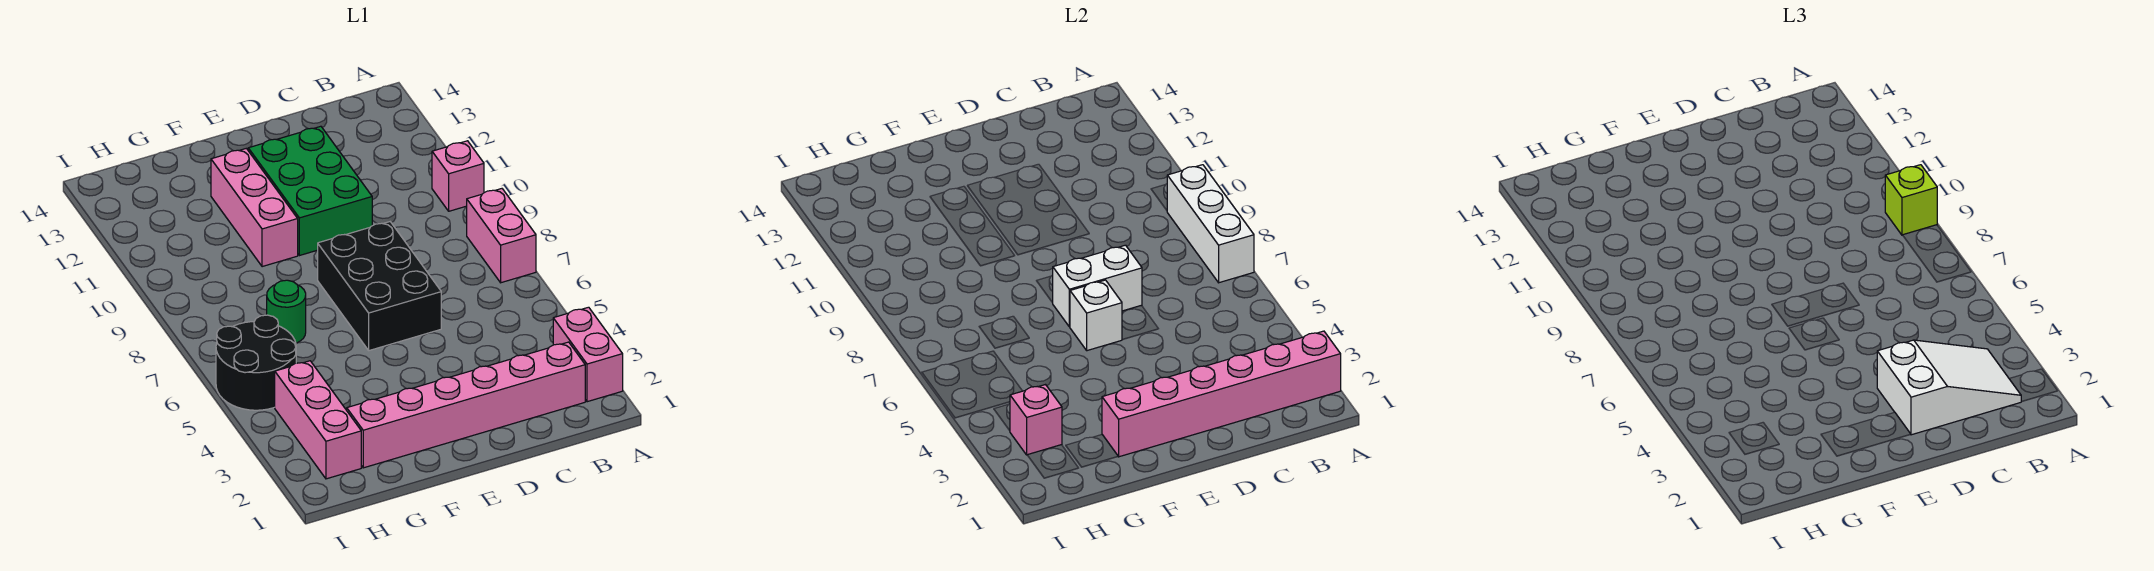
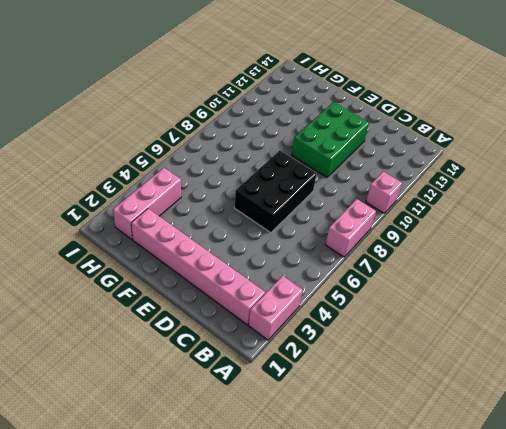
none -> pink 1x3 brick [211,148,298,267]
none -> green 1x1 round brick [267,280,306,343]
none -> black 2x2 round brick [216,315,296,410]

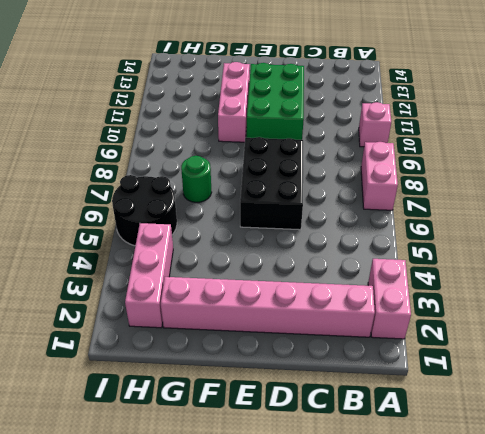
none -> pink 1x6 brick [1102,331,1341,457]
none -> white 1x3 brick [1167,165,1254,283]
none -> white 1x2 brick [1052,245,1142,327]

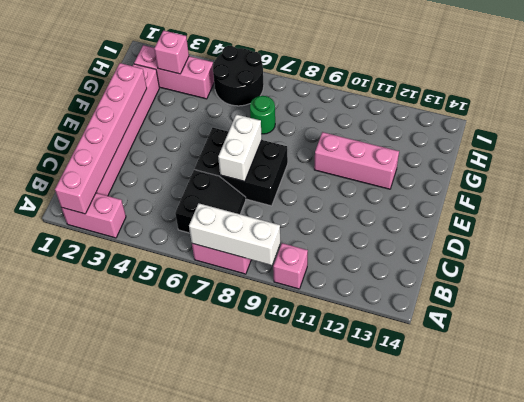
black 2x2 slope [175,170,246,233] -> none
none -> green 2x3 brick [248,126,372,256]
none -> white 1x1 brick [1070,280,1122,351]
none -> lime 1x1 brick [1885,165,1937,235]

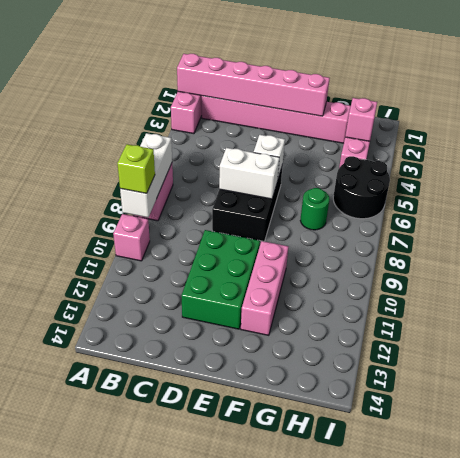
none -> white 2x3 slope [1877,340,2022,435]

